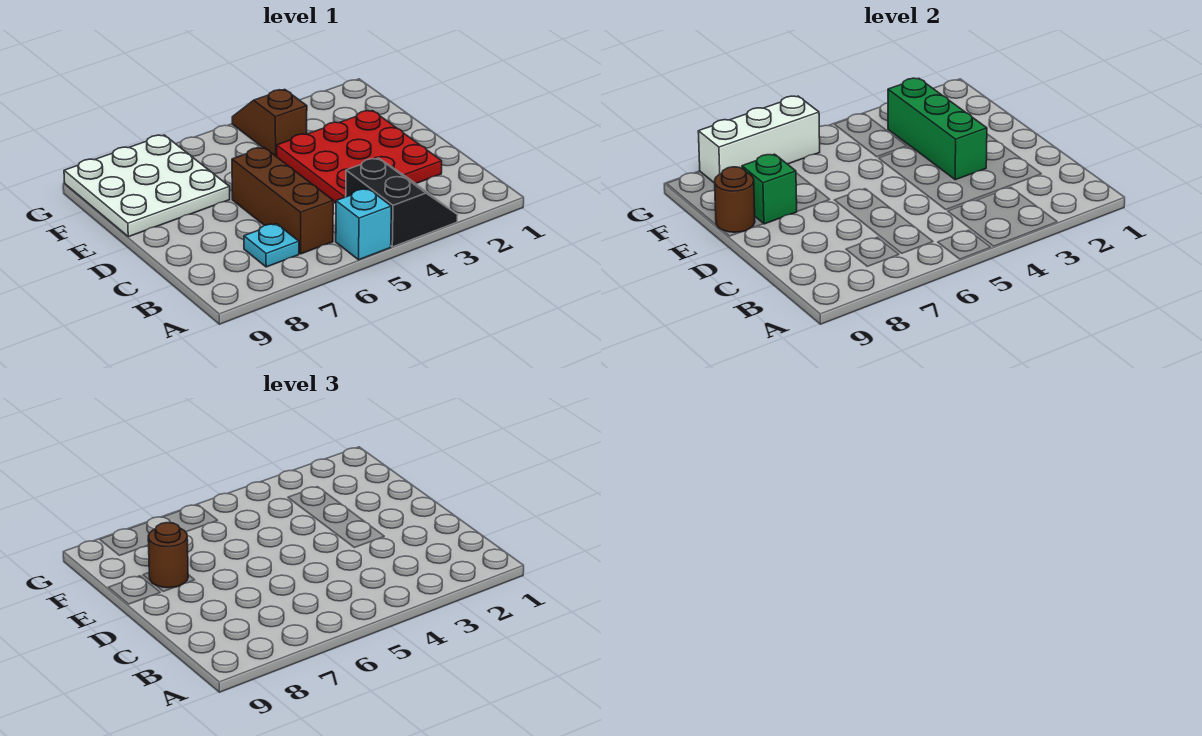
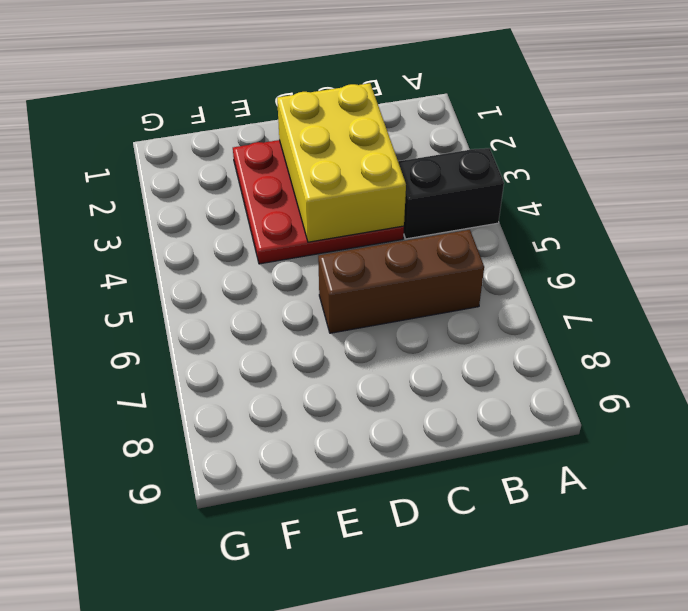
yellow 2x3 brick [277,83,406,242] -> green 1x3 brick [888,78,987,180]
none -> cyan 1x1 brick [336,189,391,260]
none -> cyan 1x1 plate [244,224,299,267]
none -> white 3x3 plate [64,135,230,237]

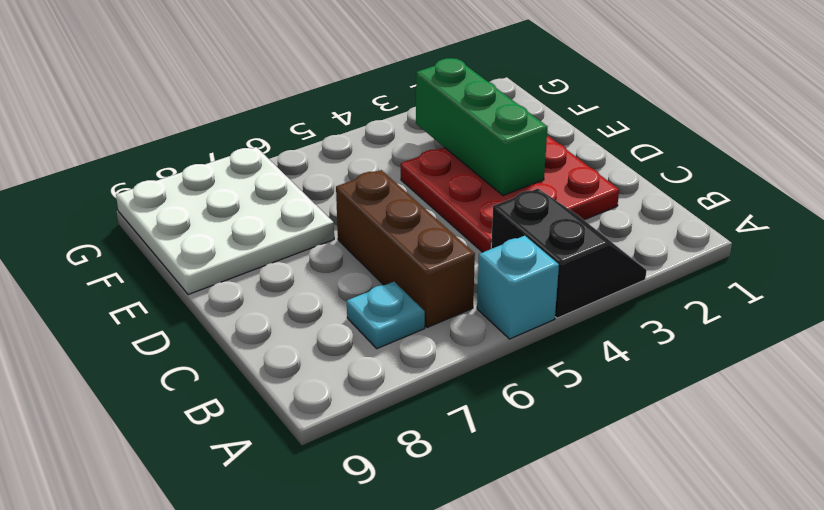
none -> brown 1x2 slope [232,89,307,157]
none -> green 1x1 brick [742,154,797,224]
none -> brown 1x1 round brick [715,167,755,232]

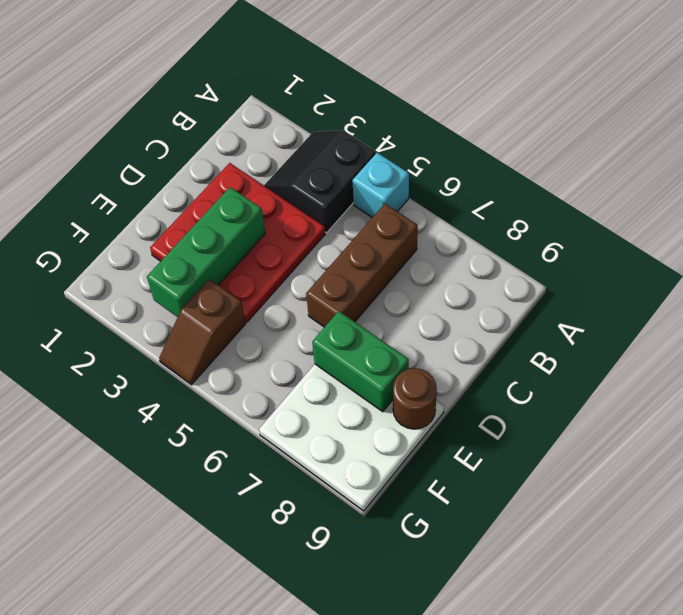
green 1x2 brick [312,311,409,412] -> green 1x1 brick [742,154,797,224]
none -> cyan 1x1 plate [244,224,299,267]
none -> white 1x3 brick [698,96,820,183]
none -> brown 1x1 round brick [148,523,188,588]

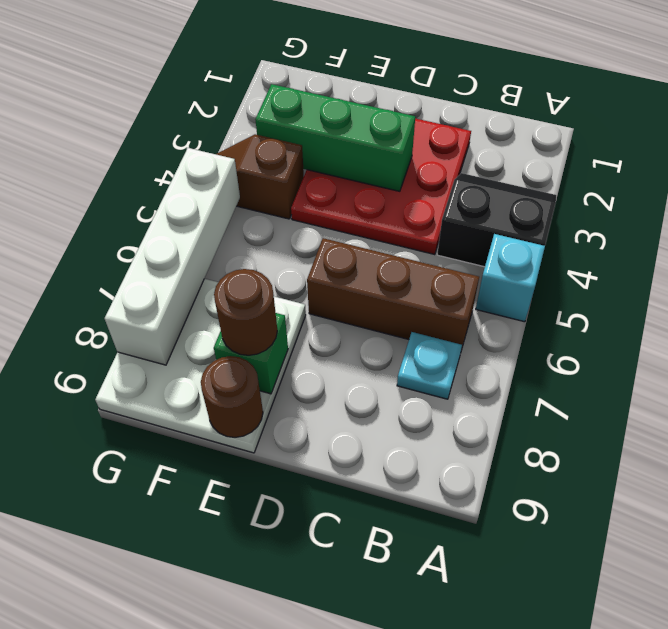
white 1x4 brick [105,148,240,365] -> white 1x3 brick [698,96,820,183]

